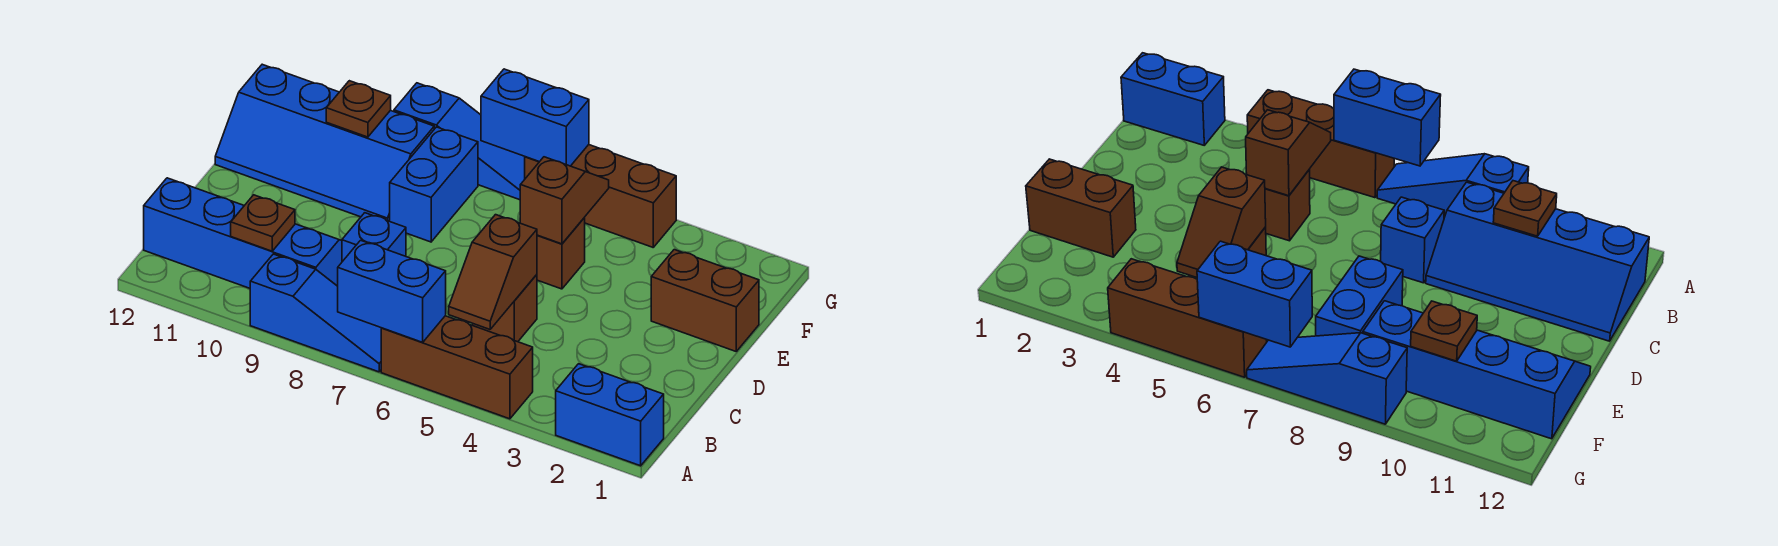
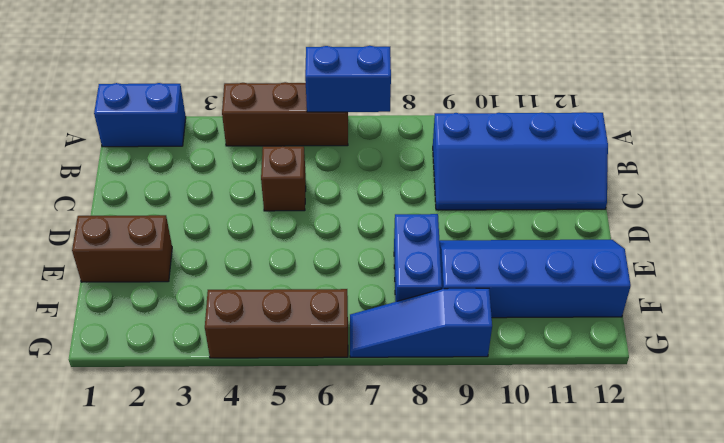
none -> blue 1x3 slope [250,254,381,372]
none -> blue 1x1 brick [342,213,406,262]
none -> brown 1x1 brick [537,218,585,289]

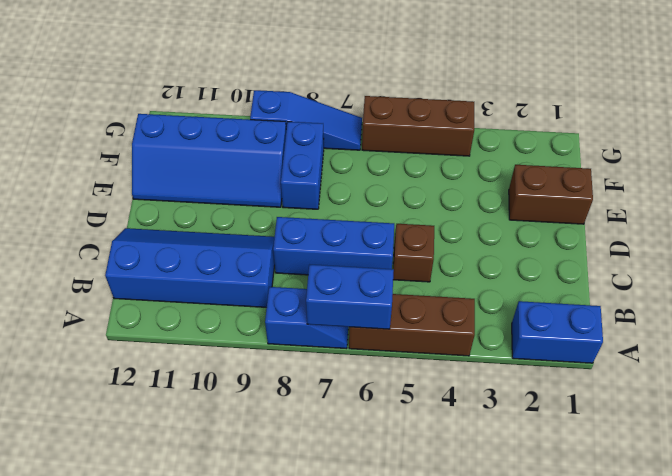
blue 1x2 slope [265,287,348,349] -> blue 1x3 slope [250,254,381,372]
blue 1x3 brick [273,217,394,275] -> blue 1x1 brick [342,213,406,262]
none -> brown 1x1 brick [537,218,585,289]
none -> brown 1x2 slope [449,215,537,329]
none -> brown 1x1 plate [231,195,295,251]

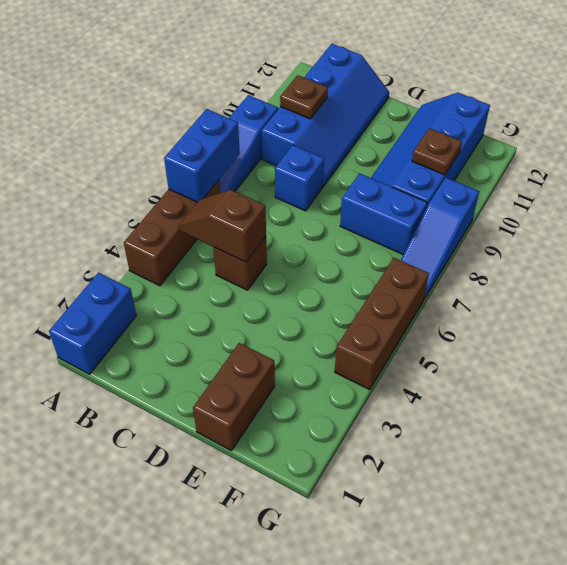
none -> brown 1x1 brick [537,218,585,289]
none -> brown 1x2 slope [520,157,609,244]
none -> blue 1x2 brick [481,69,589,166]

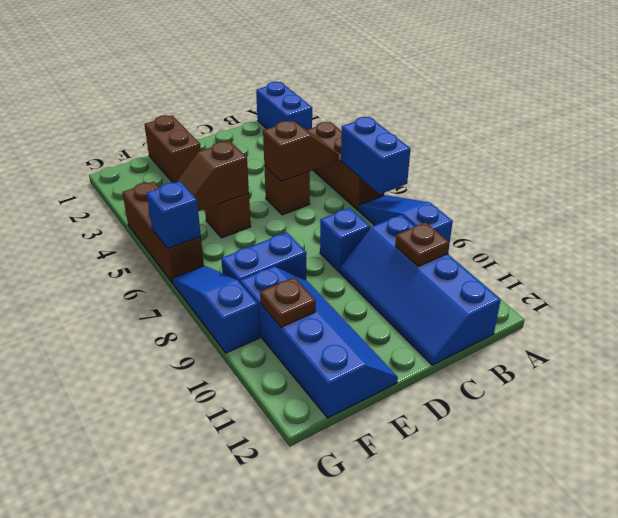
blue 1x1 brick [147,181,201,249] -> blue 1x2 brick [481,69,589,166]

